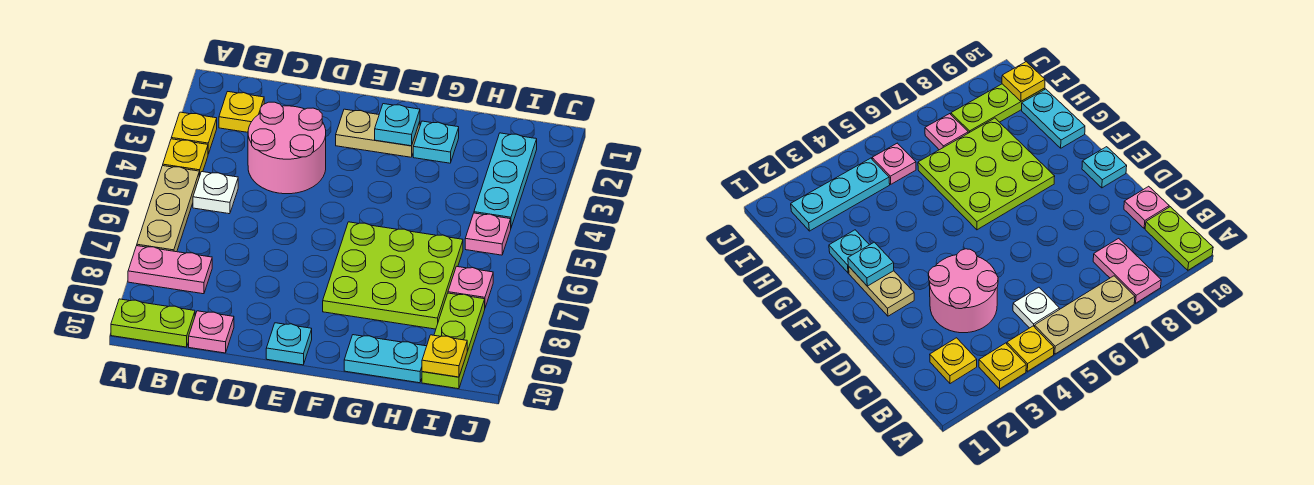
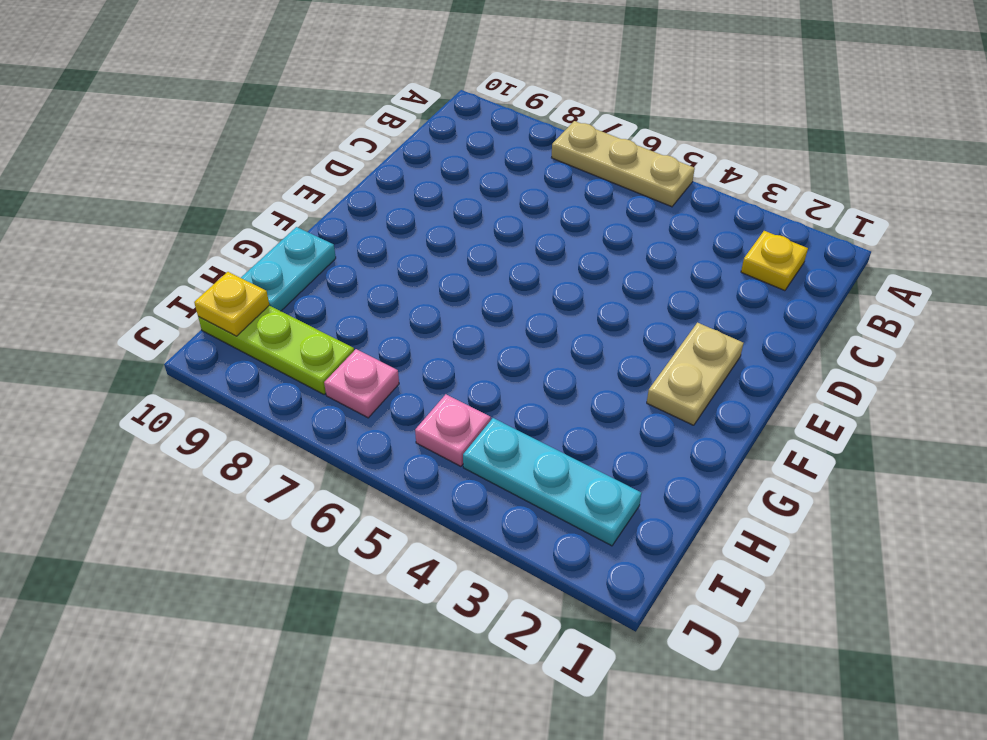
none -> yellow 1x1 plate [171,112,217,154]
none -> yellow 1x1 plate [163,139,208,177]
none -> pink 1x2 plate [128,246,212,294]

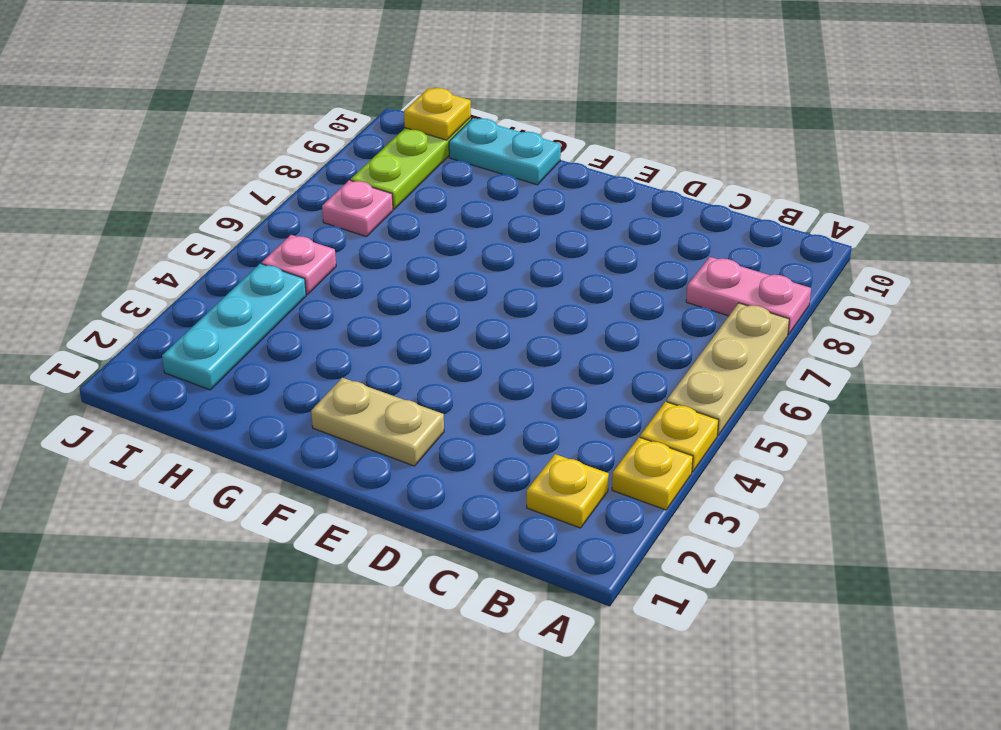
none -> lime 1x2 plate [111,299,195,347]
none -> white 1x1 plate [193,172,238,214]
none -> pink 2x2 round brick [248,102,326,194]

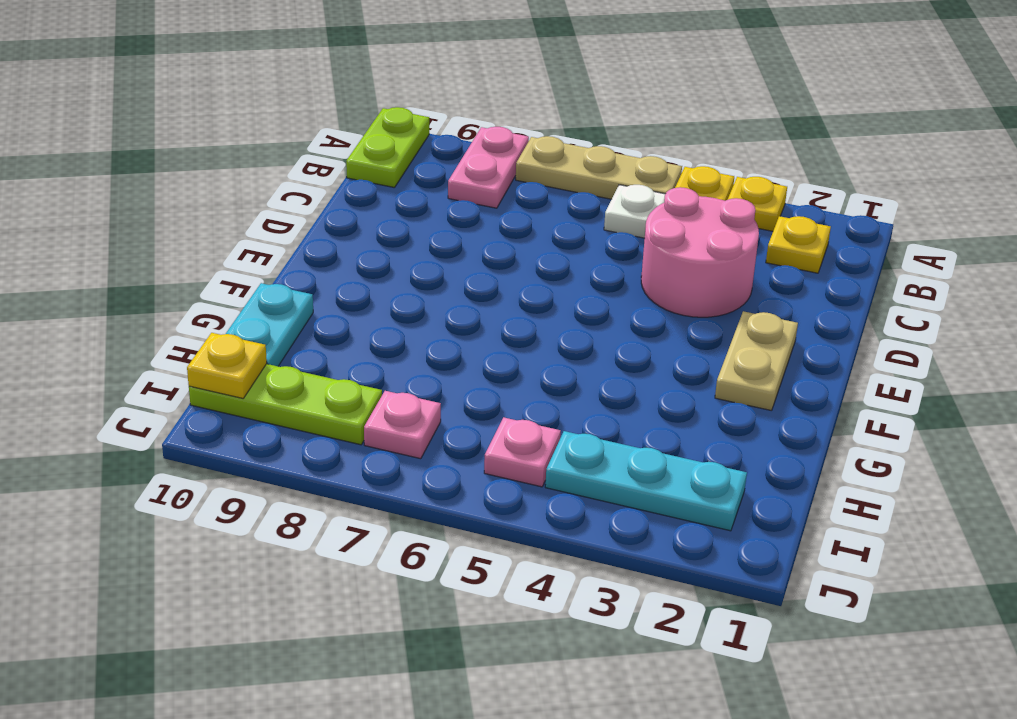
none -> pink 1x1 plate [189,311,234,353]
none -> cyan 1x1 plate [266,323,312,365]
none -> lime 3x3 plate [323,222,463,329]

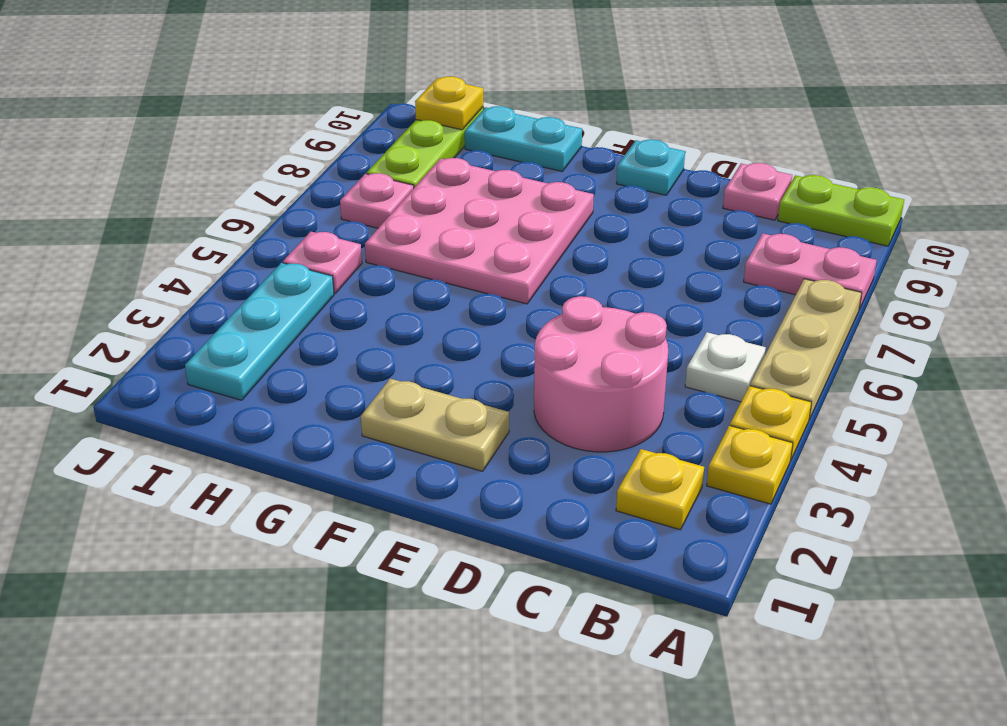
pink 3x3 plate [365,158,594,304] -> lime 3x3 plate [323,222,463,329]
none -> cyan 1x1 plate [413,121,459,163]
none -> cyan 1x1 plate [375,104,420,146]

